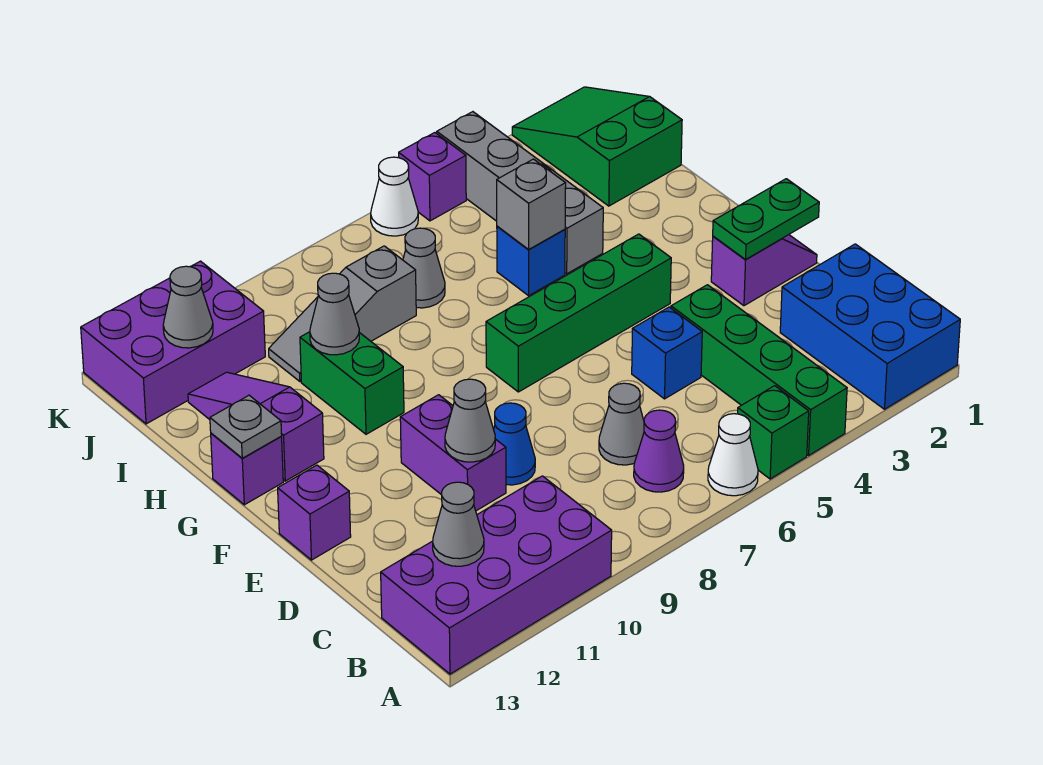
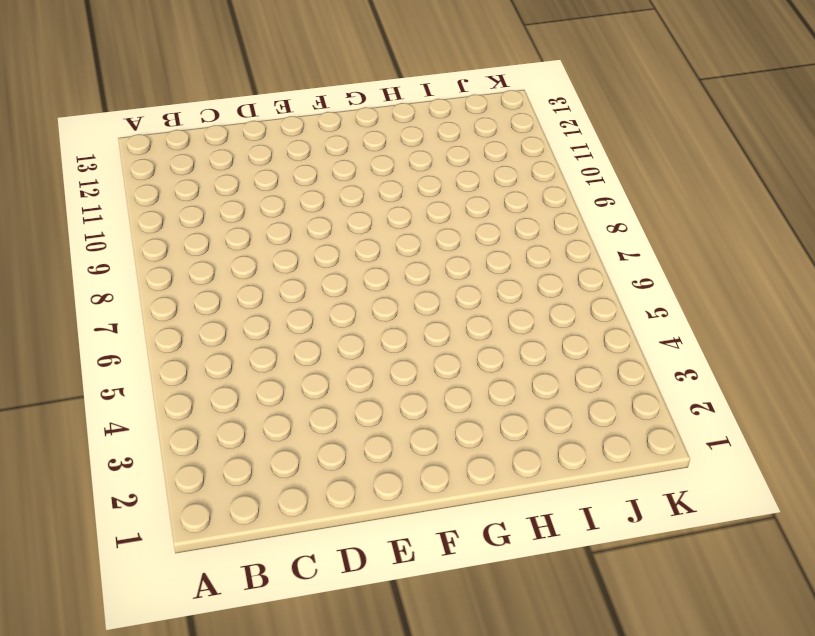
none -> blue 2x3 brick [780,244,960,409]
none -> green 1x4 brick [671,285,847,455]
none -> green 1x1 brick [738,386,809,479]
none -> white 1x1 cone [708,414,758,496]

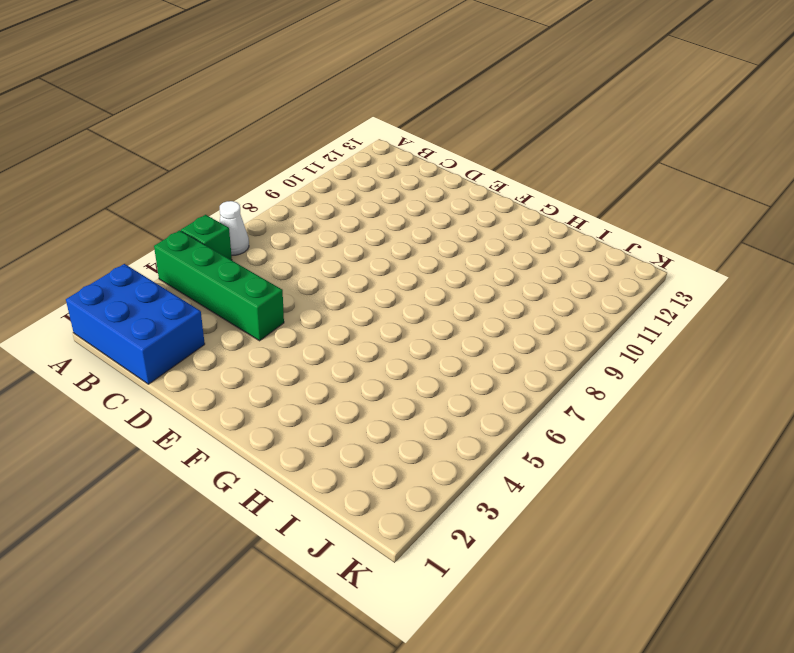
none -> purple 2x4 brick [381,476,612,674]
none -> purple 1x1 cone [634,410,684,492]
none -> grey 1x1 cone [599,383,644,465]
none -> blue 1x1 brick [632,307,702,399]

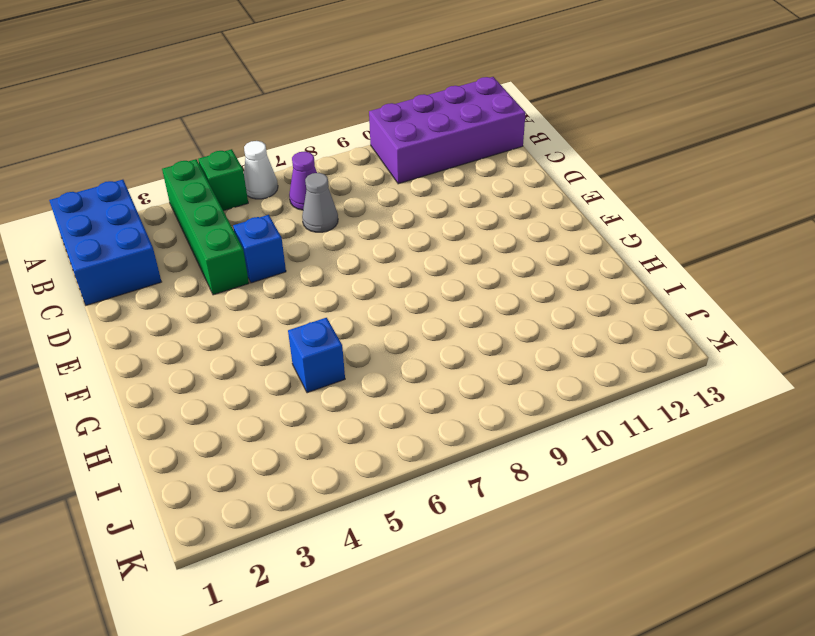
none -> blue 1x1 cone [494,403,535,485]
none -> purple 1x2 brick [400,395,506,511]
none -> purple 1x2 slope [711,235,817,306]
none -> purple 1x1 brick [278,465,351,560]

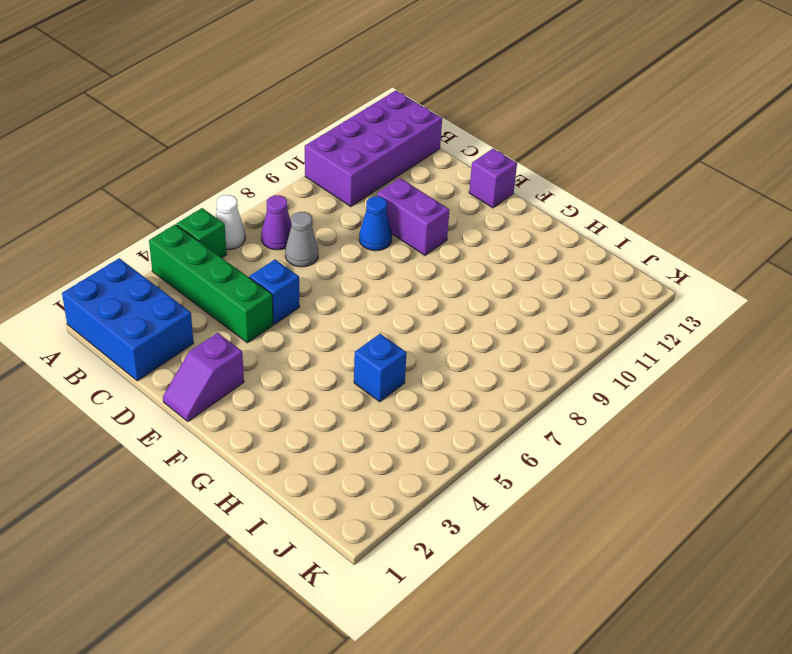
none -> green 1x4 brick [486,234,671,392]
none -> green 1x2 brick [300,332,404,434]
none -> purple 1x3 slope [188,372,324,481]
none -> purple 1x1 brick [211,433,283,505]

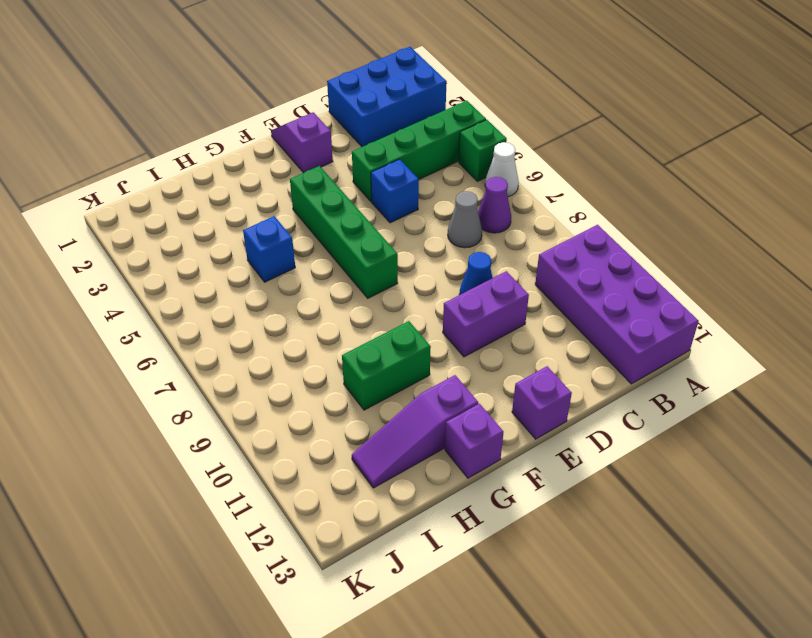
none -> grey 1x4 brick [437,112,603,274]
none -> green 2x3 slope [512,87,682,206]
none -> grey 1x1 cone [403,228,445,308]
none -> grey 1x3 slope [269,246,416,381]

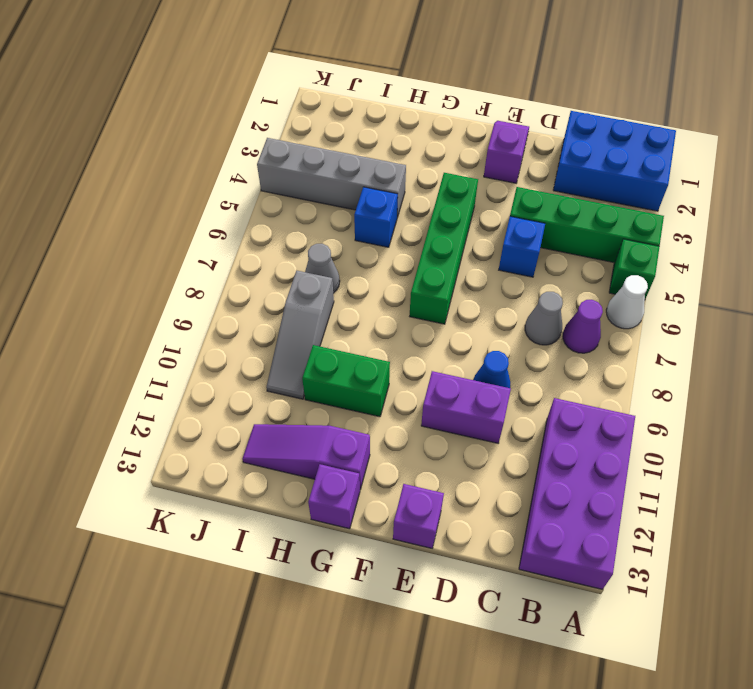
none -> green 2x3 slope [512,87,682,206]
none -> purple 2x3 brick [81,261,265,424]
none -> purple 1x1 brick [399,133,466,221]
none -> white 1x1 cone [371,157,418,236]

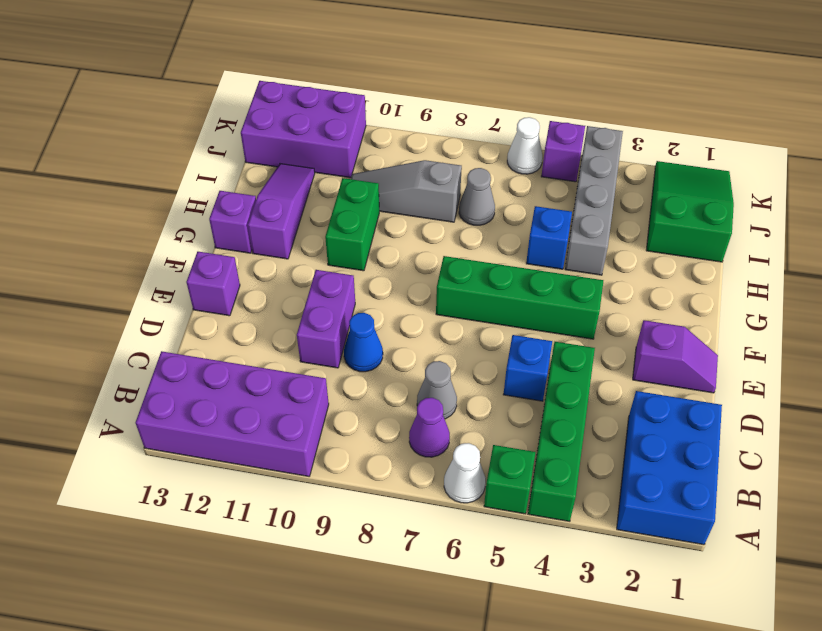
none -> grey 1x1 cone [433,482,484,566]
none -> grey 1x1 cone [445,379,495,462]
none -> green 1x2 plate [713,179,819,259]
none -> grey 1x1 plate [210,395,282,458]

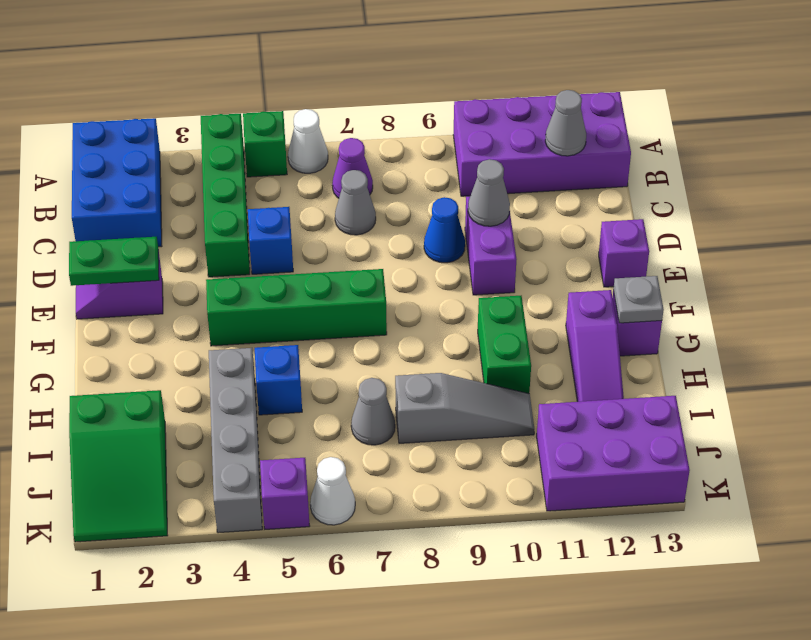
none -> grey 1x1 brick [497,159,566,249]
none -> grey 1x1 cone [310,273,359,355]
none -> grey 1x1 cone [163,266,213,348]

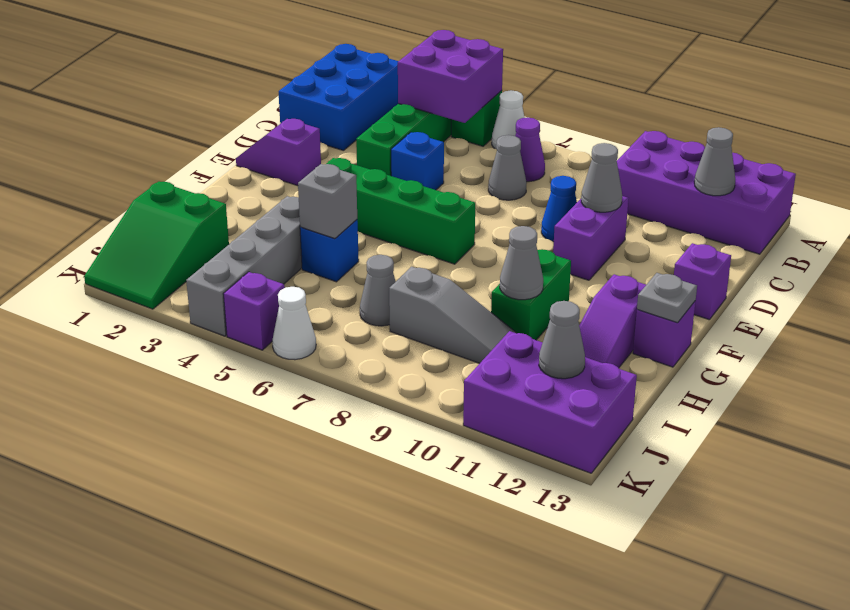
purple 2x2 brick [398,30,503,123] -> none
none -> green 1x2 plate [713,179,819,259]

